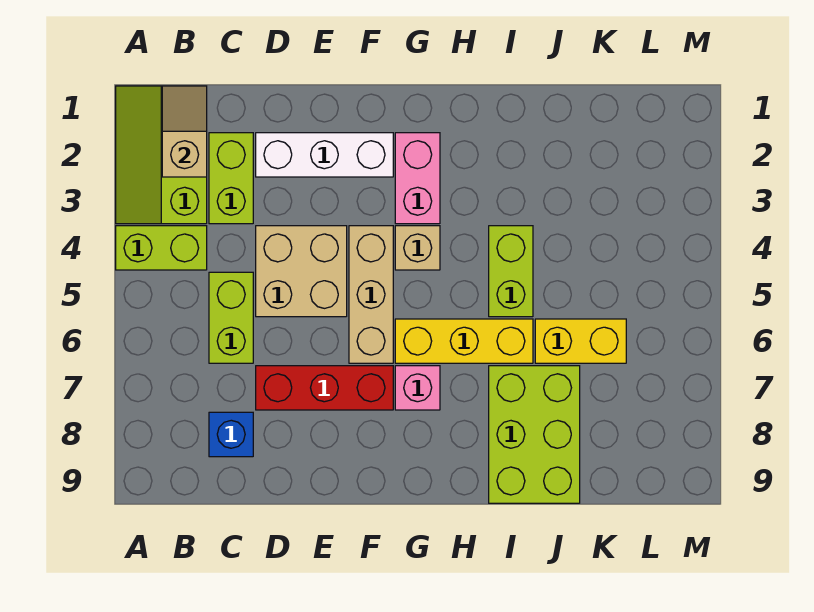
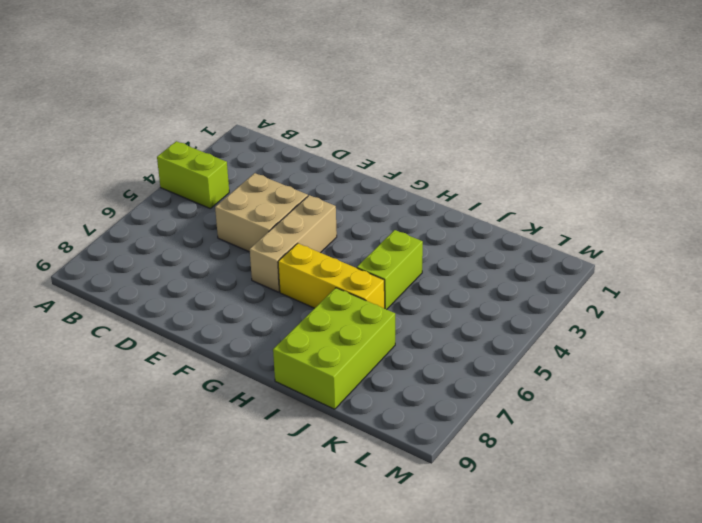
none -> lime 2x3 slope [116,86,207,224]
none -> lime 1x2 brick [209,133,253,224]
none -> lime 1x2 brick [209,272,253,363]

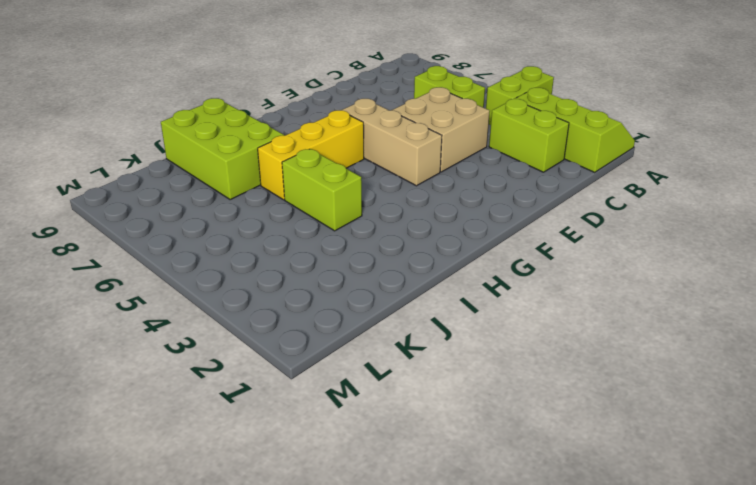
none -> blue 1x1 brick [209,412,253,457]
none -> white 1x3 brick [256,133,393,177]
none -> red 1x3 brick [256,366,393,410]

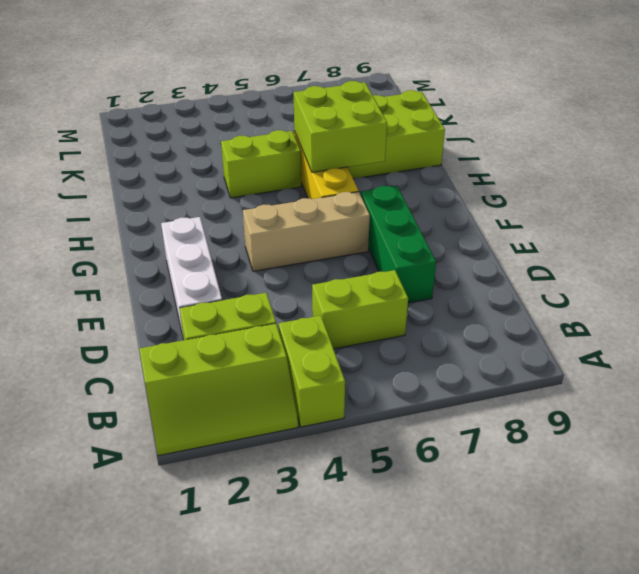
green 1x3 brick [361,186,436,303] -> red 1x3 brick [256,366,393,410]
lime 2x2 brick [294,81,387,172] -> none
none -> blue 1x1 brick [209,412,253,457]
none -> tan 2x2 brick [256,226,347,317]
none -> pink 1x2 brick [395,133,440,224]

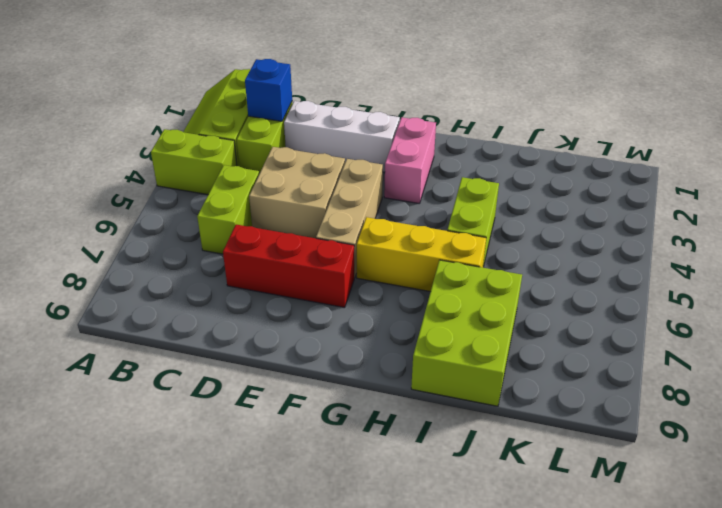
blue 1x1 brick [245,59,292,121] -> blue 1x1 brick moved to [209,412,253,457]
none -> tan 1x1 brick [395,226,440,270]
none -> pink 1x1 brick [395,366,440,410]
none -> yellow 1x2 brick [535,319,626,363]

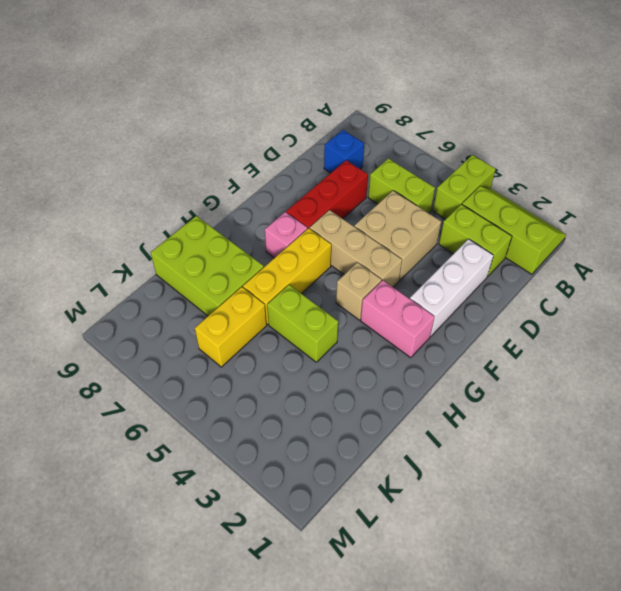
none -> tan 1x2 slope [162,86,207,177]

